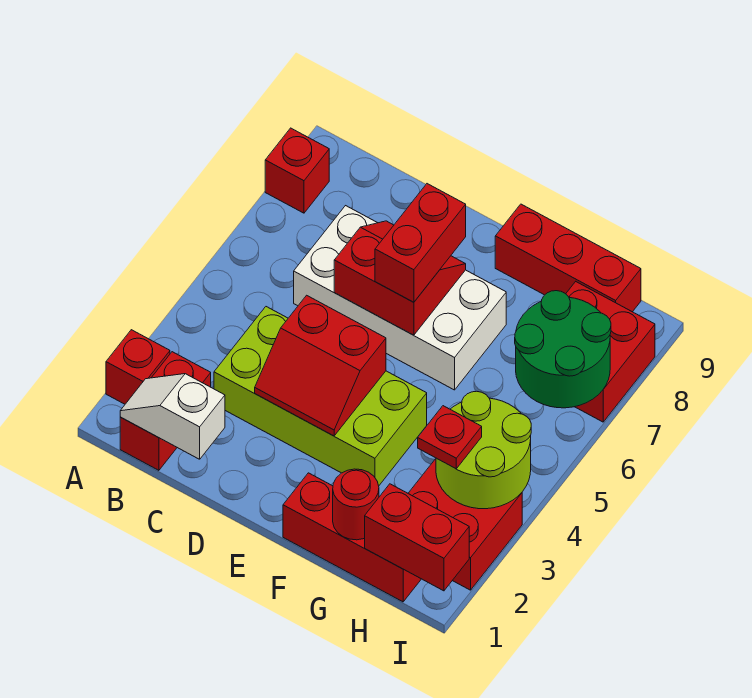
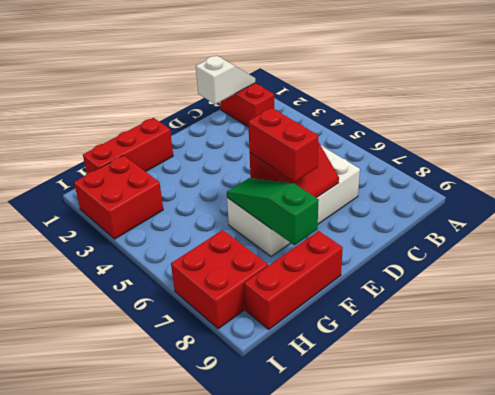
green 1x3 slope [227,178,319,245] -> none
none -> red 1x1 brick [106,330,170,404]
none -> red 1x1 brick [265,128,329,213]
none -> lime 2x4 brick [214,307,427,486]

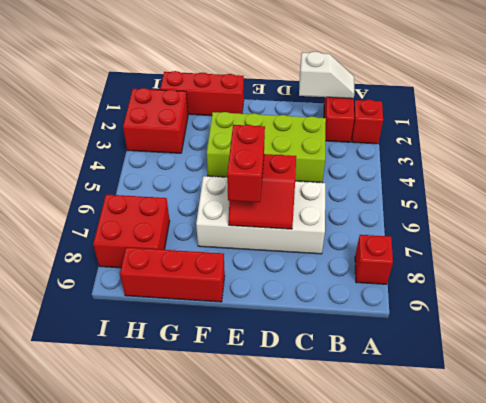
none -> red 2x2 slope [255,295,386,436]
none -> red 1x1 round brick [333,469,379,540]
none -> red 1x2 brick [365,484,469,591]

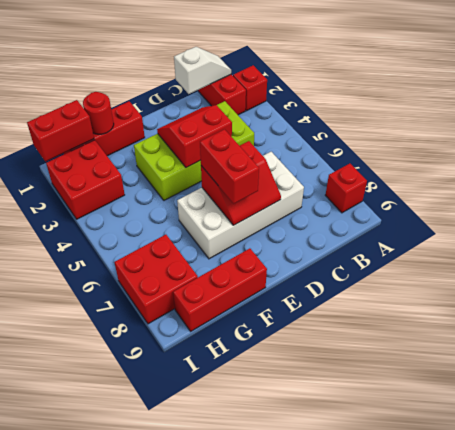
none -> lime 2x2 round brick [436,391,531,509]
none -> green 2x2 round brick [515,291,611,408]
none -> red 1x1 plate [418,406,482,469]

